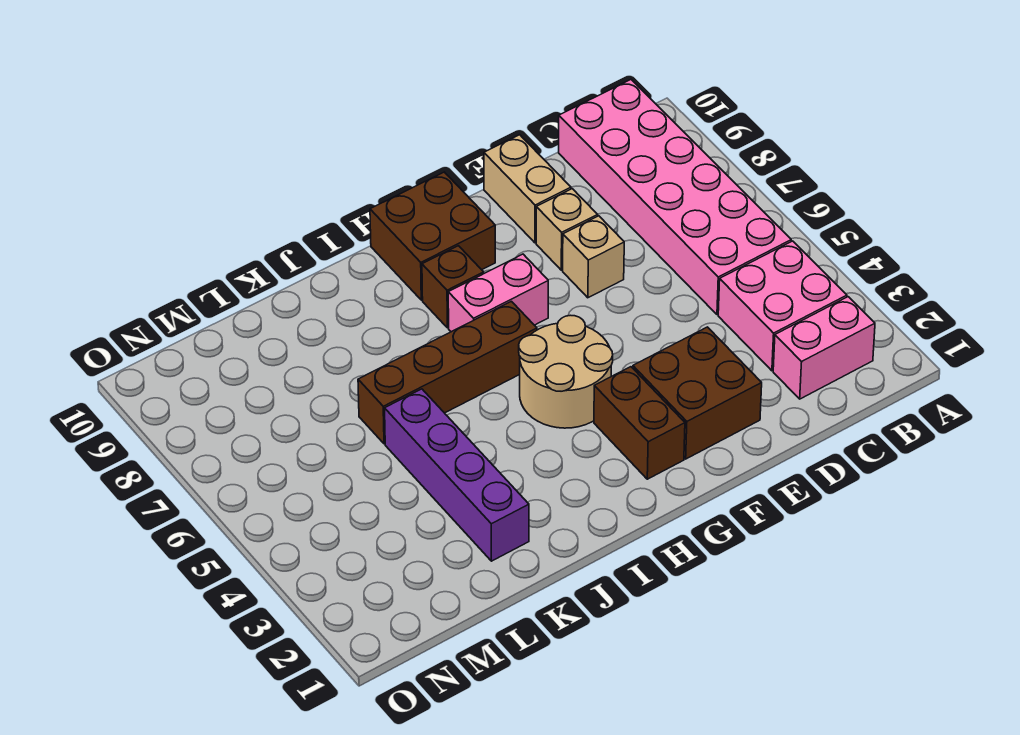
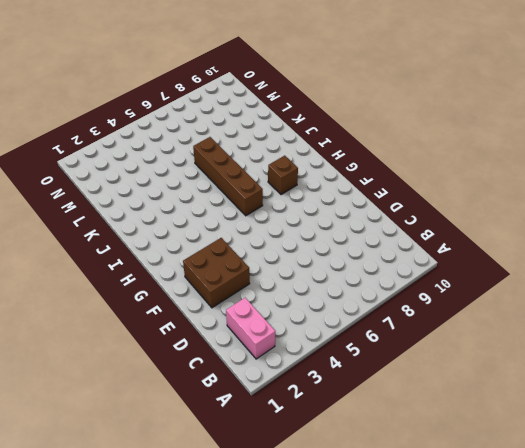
none -> pink 2x2 brick [718,241,847,371]
none -> pink 2x6 brick [559,80,791,315]
none -> tan 1x1 brick [563,216,624,298]

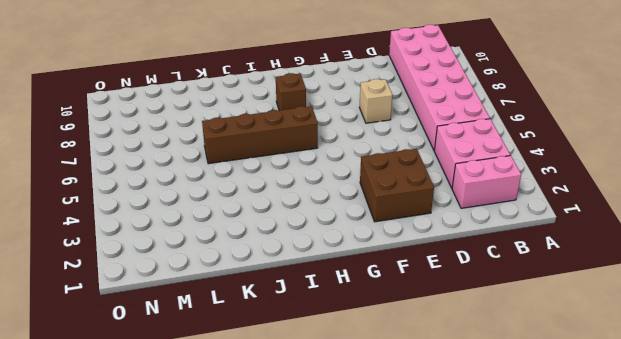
none -> tan 1x1 brick [536,189,598,270]
none -> tan 1x2 brick [484,135,571,243]
none -> brown 1x2 brick [594,367,685,479]

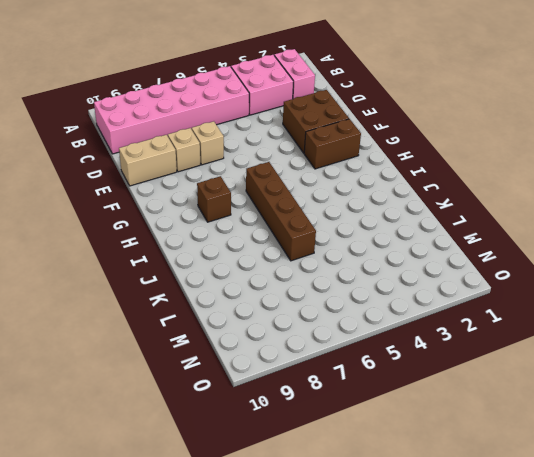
none -> tan 2x2 round brick [519,315,613,428]
none -> pink 1x2 brick [448,254,548,332]
none -> brown 2x2 brick [370,172,495,300]

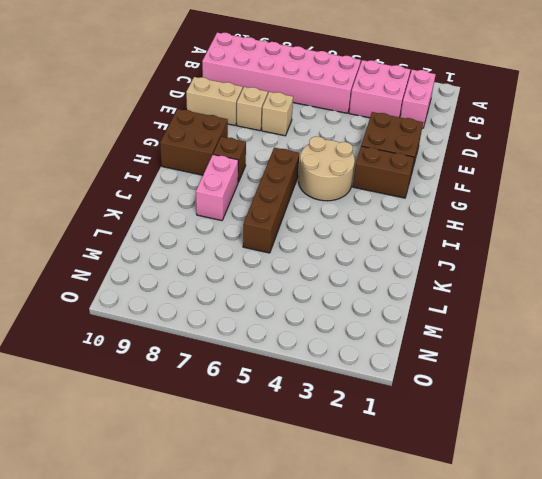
pink 1x2 brick [196,155,238,221] -> pink 1x2 brick moved to [448,254,548,332]
none -> purple 1x4 brick [385,389,529,561]

